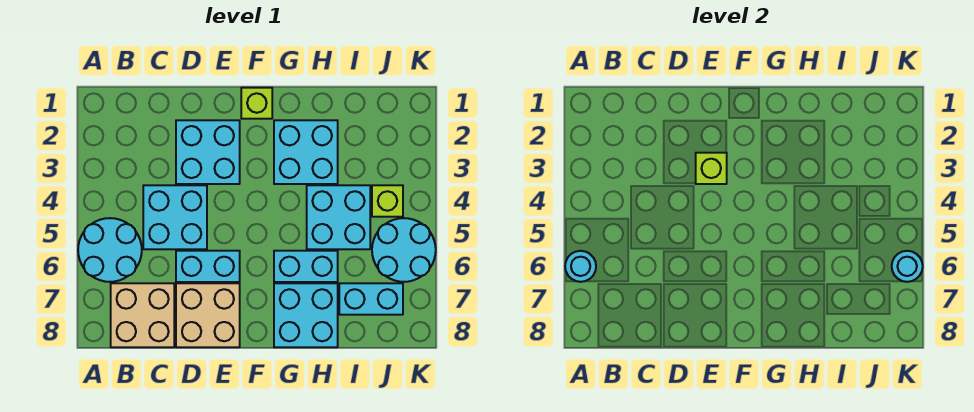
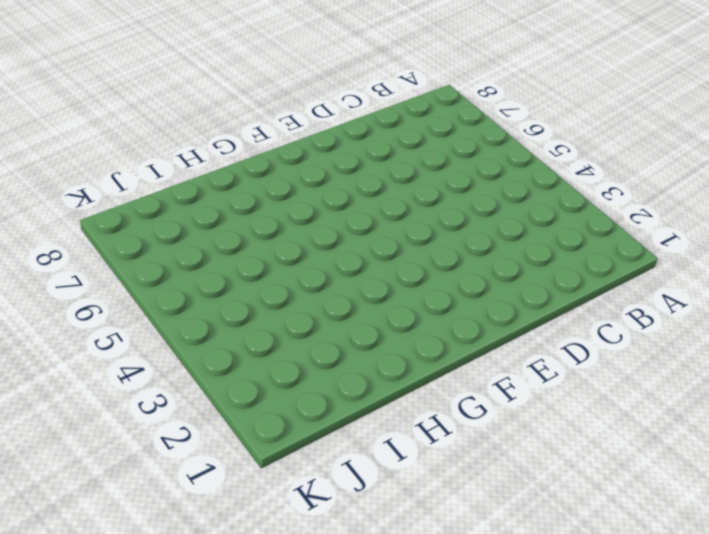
none -> cyan 2x2 round brick [78,218,142,282]
none -> tan 2x2 brick [111,283,174,347]
none -> cyan 2x2 brick [143,185,207,249]

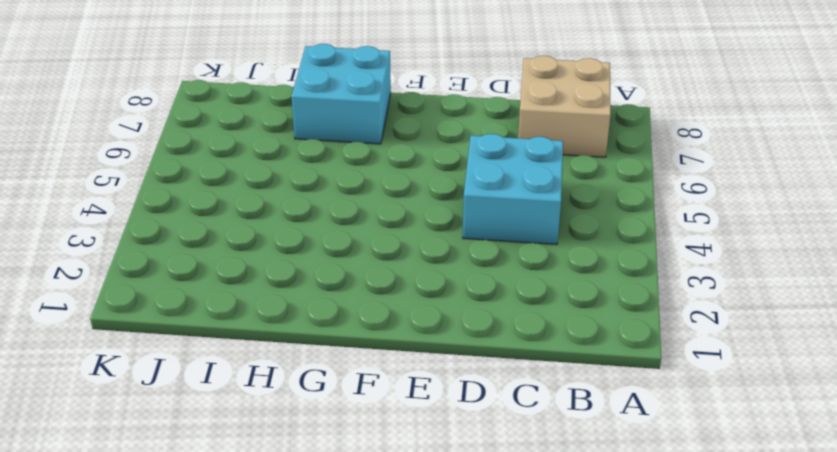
none -> cyan 2x2 round brick [78,218,142,282]
none -> cyan 2x2 brick [176,120,240,184]
none -> cyan 1x2 brick [176,251,240,282]

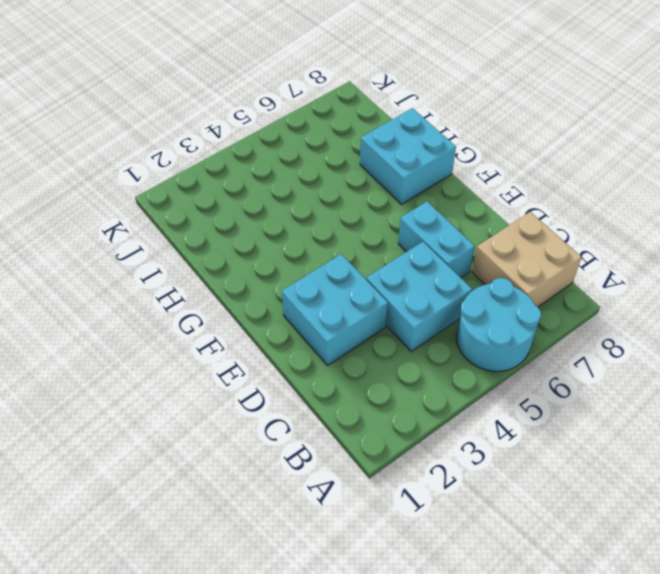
none -> tan 2x2 brick [176,283,240,347]
none -> lime 1x1 brick [241,88,272,119]
none -> cyan 2x2 brick [274,120,338,184]

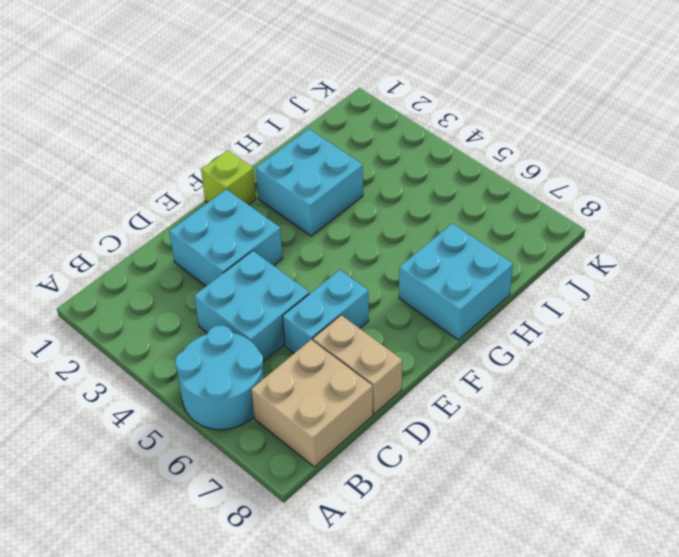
tan 1x2 brick [313,315,402,414] -> tan 2x2 brick [176,283,240,347]
none -> cyan 1x2 brick [274,251,338,282]
none -> cyan 2x2 brick [307,185,370,249]
none -> cyan 1x2 brick [339,283,403,315]

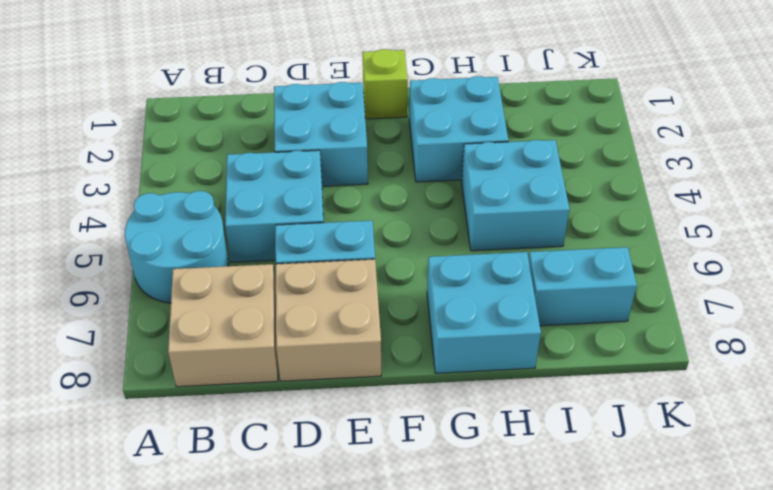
none -> cyan 1x2 brick [274,251,338,282]
none -> lime 1x1 brick [372,185,403,217]
none -> cyan 2x2 round brick [372,218,436,282]

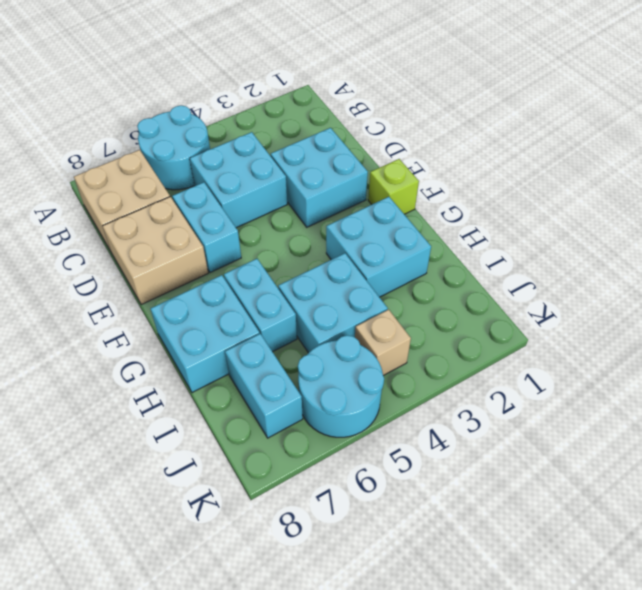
tan 1x1 brick [355,309,411,376] -> lime 1x1 brick [372,185,403,217]
none -> cyan 1x1 round brick [565,251,596,282]
none -> lime 1x1 brick [696,153,727,184]
none -> cyan 1x1 round brick [892,251,923,282]

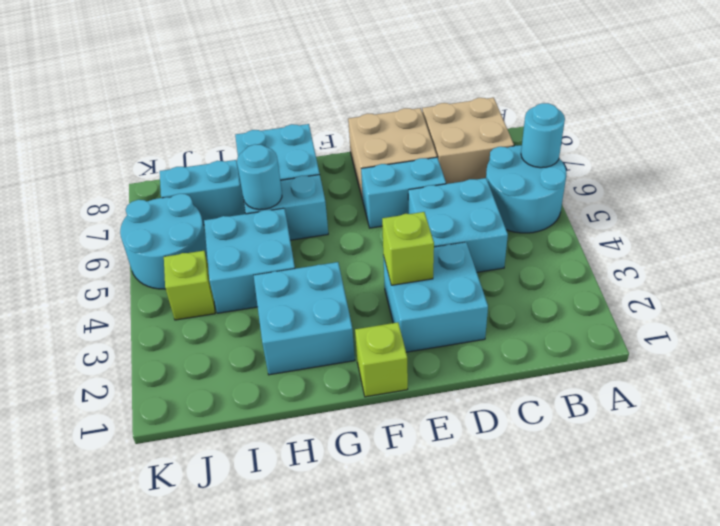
cyan 1x1 round brick [237,145,282,210] -> cyan 1x1 round brick moved to [892,251,923,282]

